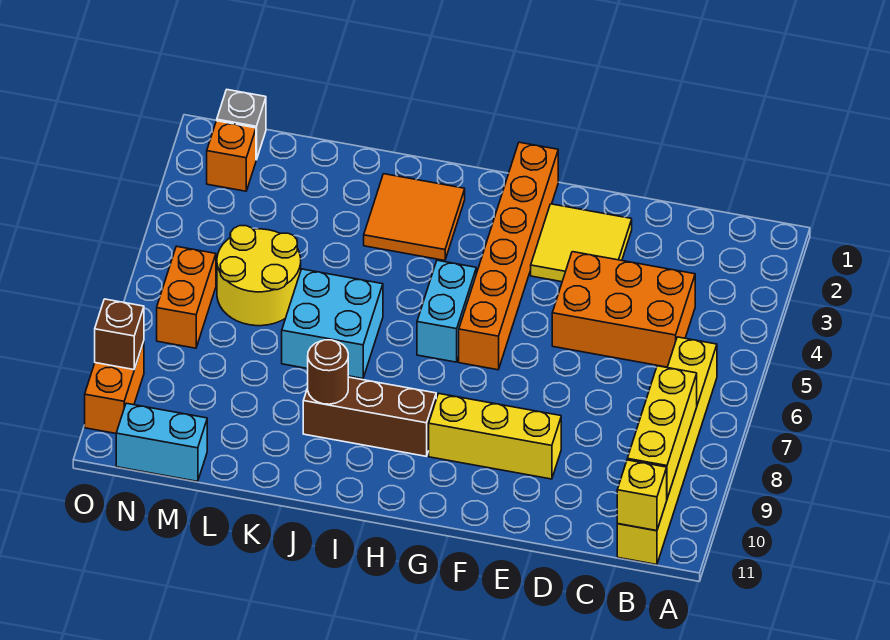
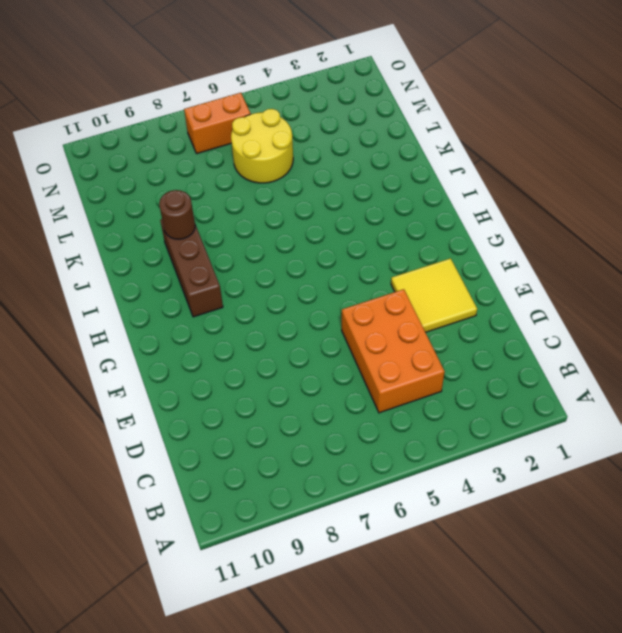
none -> yellow 1x6 brick [617,337,717,565]
none -> yellow 1x3 brick [429,393,561,479]
none -> orange 1x6 brick [459,142,558,370]

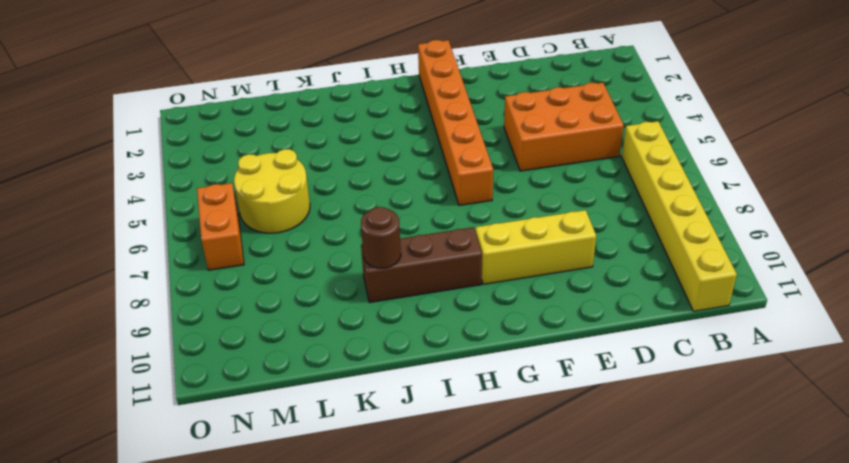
none -> yellow 2x2 tile [531,204,632,282]
none -> cyan 1x2 brick [417,260,476,362]
none -> orange 2x2 tile [364,174,465,261]

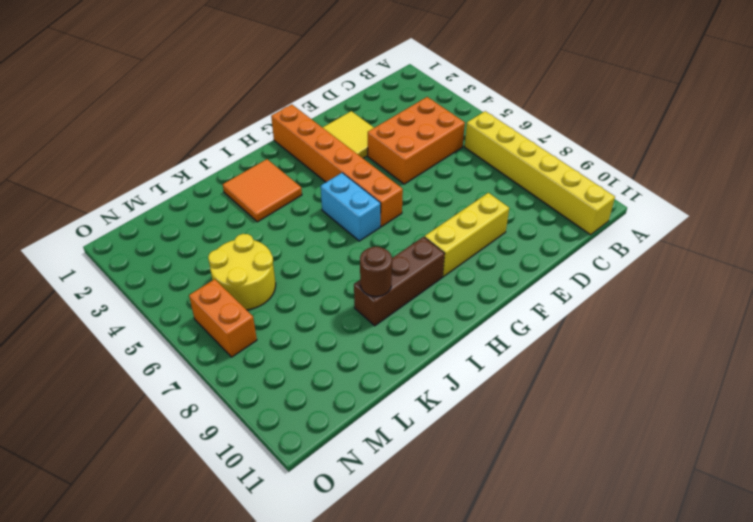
none -> cyan 2x2 brick [282,269,383,379]
none -> cyan 1x2 brick [116,403,207,481]
none -> grey 1x1 brick [217,90,266,160]

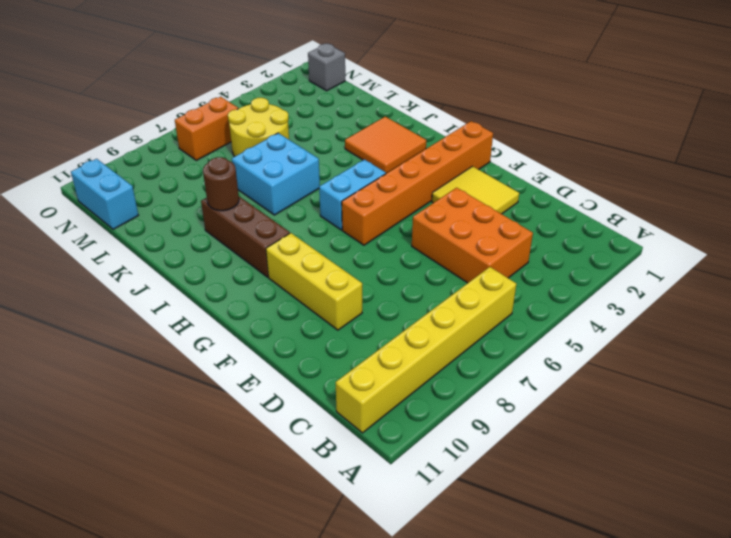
none -> orange 1x1 brick [207,121,256,191]
none -> orange 1x2 brick [85,341,144,433]
none -> yellow 1x3 brick [627,366,697,498]

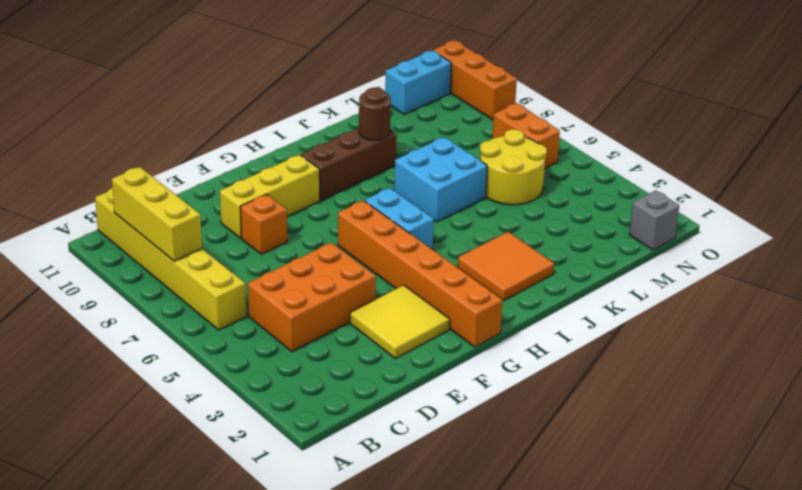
orange 1x1 brick [240,194,287,254] -> orange 1x1 brick moved to [207,121,256,191]
orange 1x3 brick [433,41,517,120] -> orange 1x2 brick [85,341,144,433]
none -> yellow 1x1 brick [617,460,667,531]
none -> brown 1x1 brick [95,299,144,370]

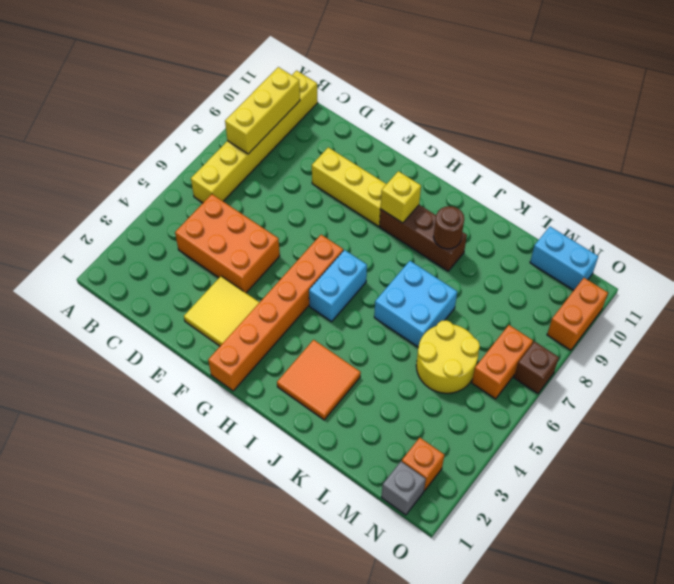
yellow 1x1 brick [381,171,421,223] -> yellow 1x1 brick moved to [617,460,667,531]
brown 1x1 brick [514,342,559,394] -> brown 1x1 brick moved to [95,299,144,370]

